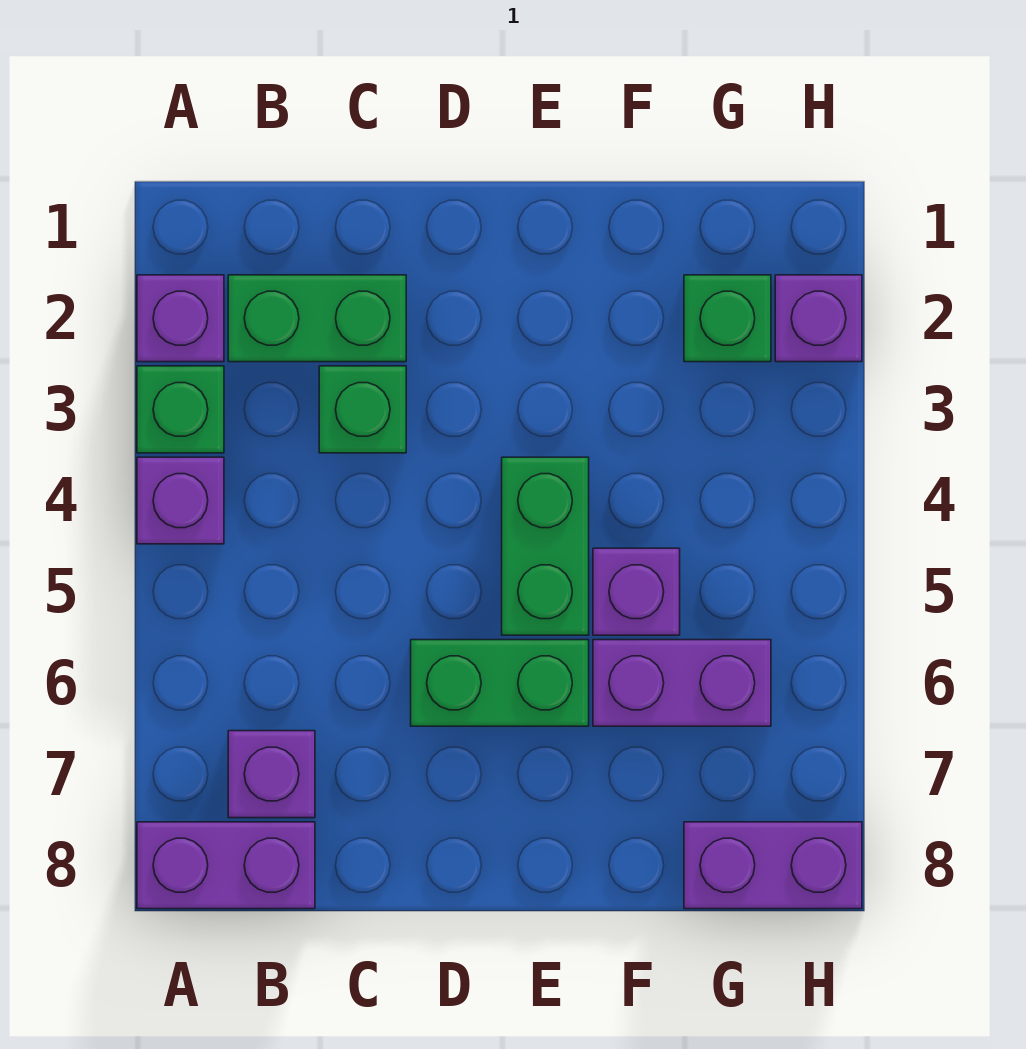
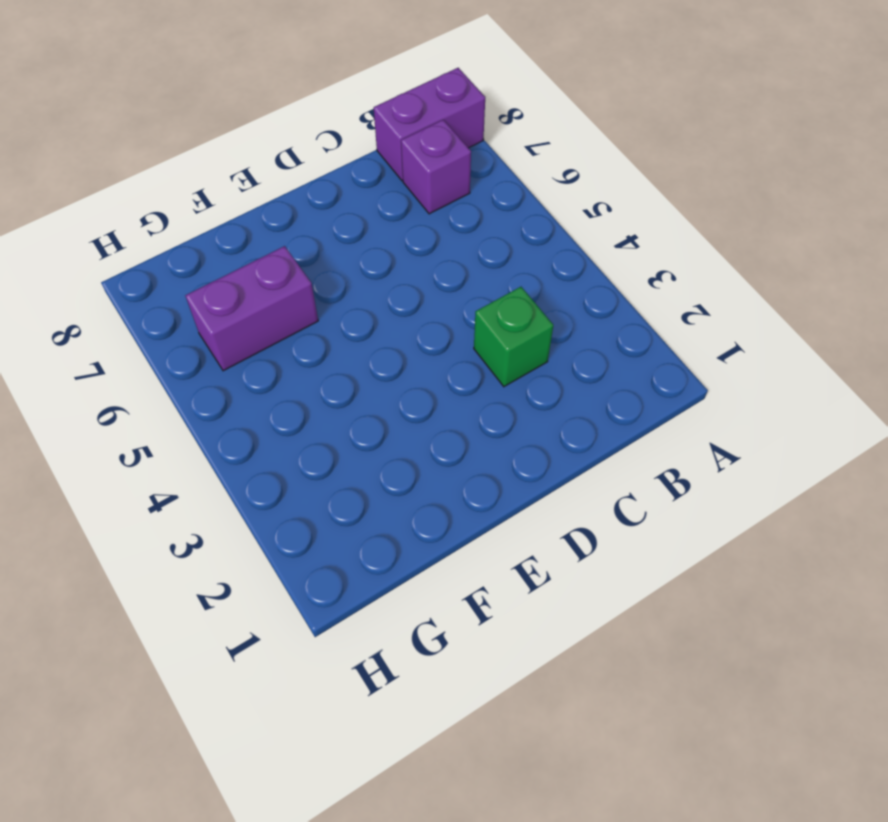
none -> purple 1x1 brick [137,275,224,362]
none -> green 1x1 brick [137,366,224,453]
none -> purple 1x1 brick [137,457,224,544]

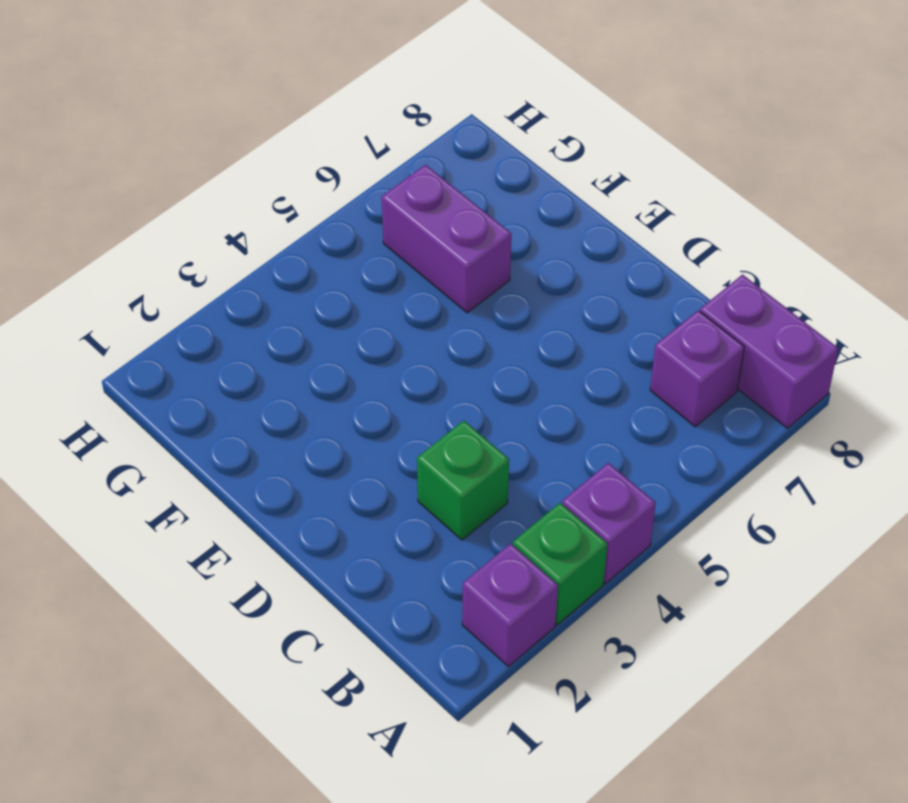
none -> green 1x2 brick [228,275,406,362]
none -> green 1x2 brick [411,640,589,726]
none -> green 1x2 brick [502,457,589,635]

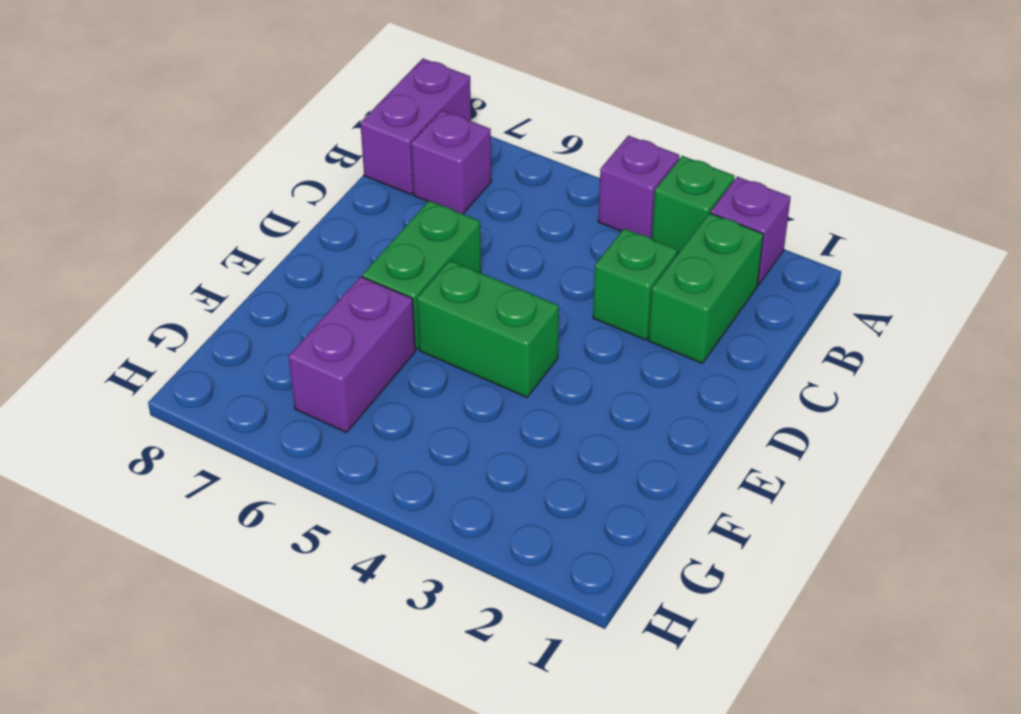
none -> purple 1x1 brick [593,548,680,635]
none -> green 1x1 brick [684,275,771,362]
none -> purple 1x2 brick [684,822,862,909]

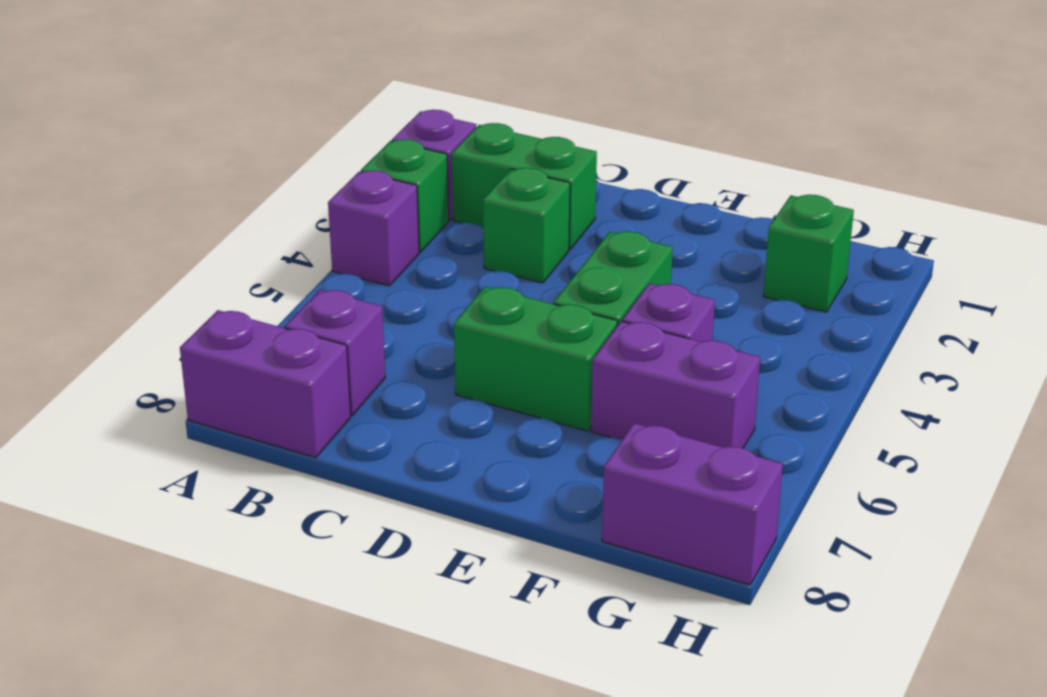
none -> purple 1x1 brick [775,275,862,362]

